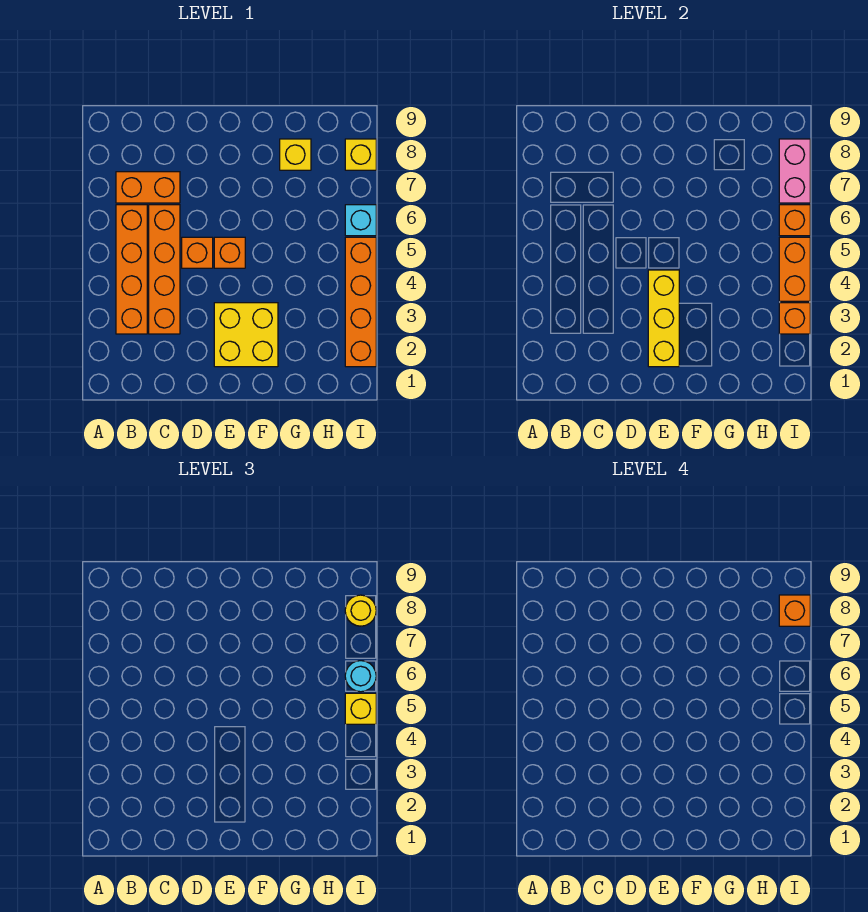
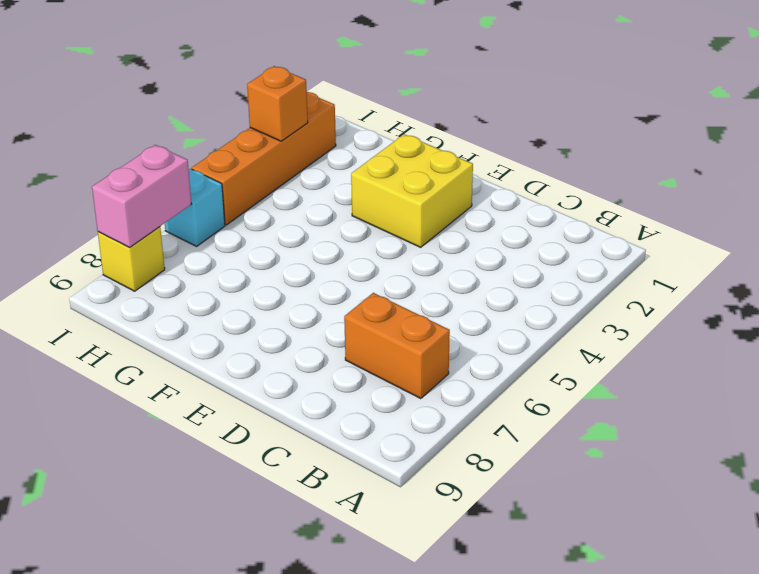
none -> orange 1x4 brick [116,205,147,334]
none -> orange 1x4 brick [149,205,180,334]
none -> orange 1x1 brick [182,237,213,268]

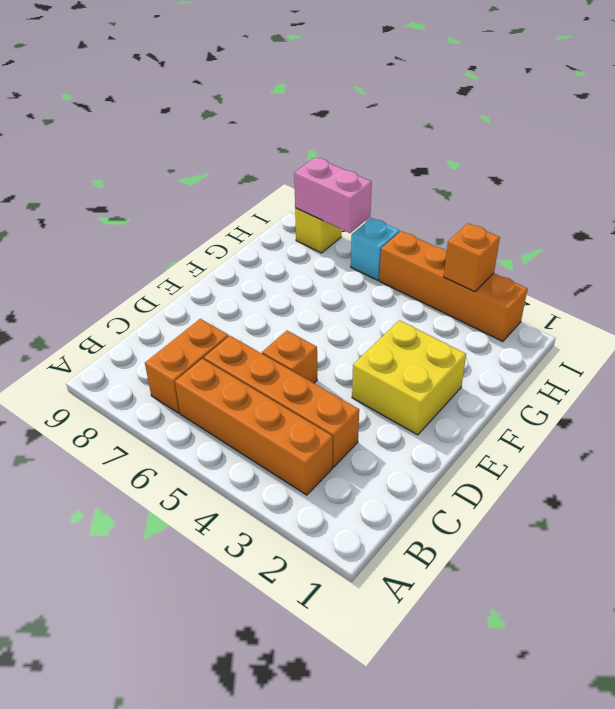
none -> orange 1x1 brick [214,237,245,268]
none -> yellow 1x1 brick [280,139,311,170]
none -> yellow 1x3 brick [648,270,679,367]

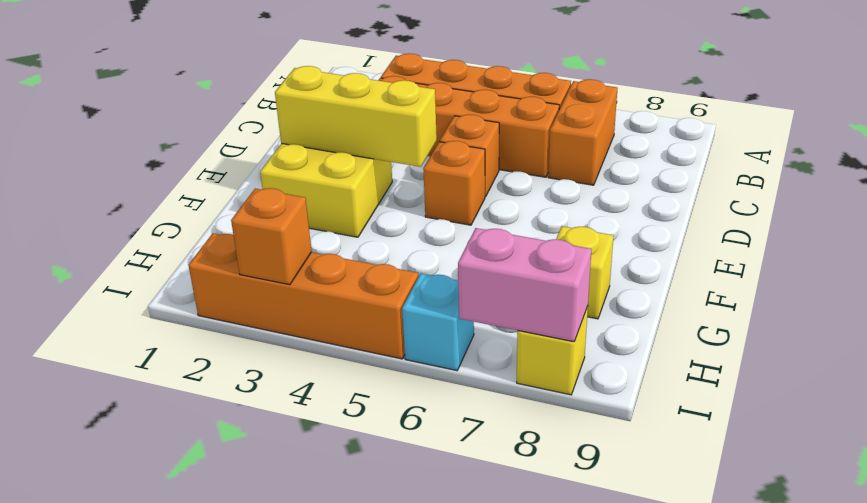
none -> orange 1x2 brick [779,237,810,301]
none -> orange 1x1 brick [779,205,810,236]
none -> yellow 1x1 brick [345,693,376,724]

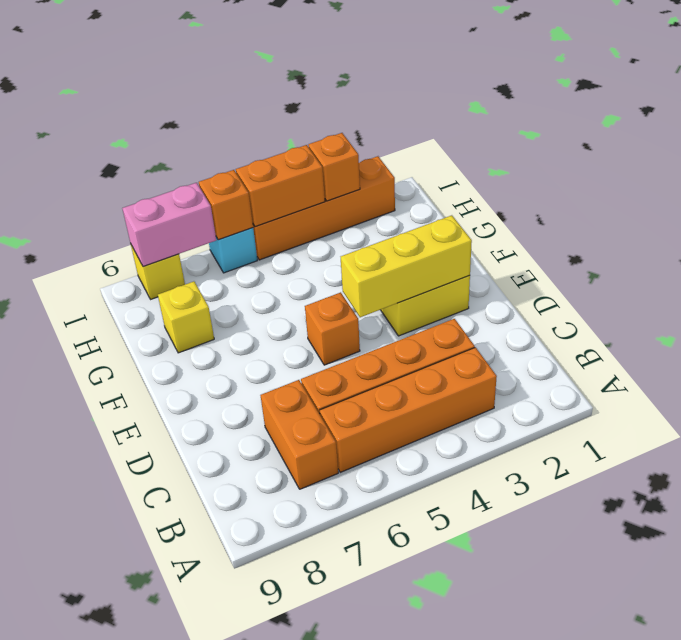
none -> orange 1x1 brick [182,237,213,268]
none -> yellow 1x1 brick [345,693,376,724]
none -> cyan 1x1 round brick [345,661,376,692]

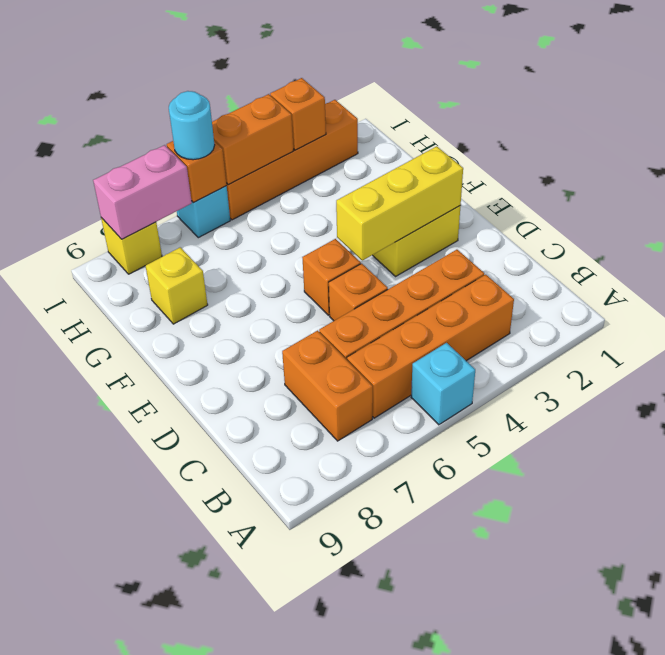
cyan 1x1 brick [411,343,475,425] -> none
none -> yellow 1x1 brick [345,693,376,724]
none -> yellow 1x1 round brick [345,595,376,626]
none -> orange 1x1 brick [779,595,810,626]

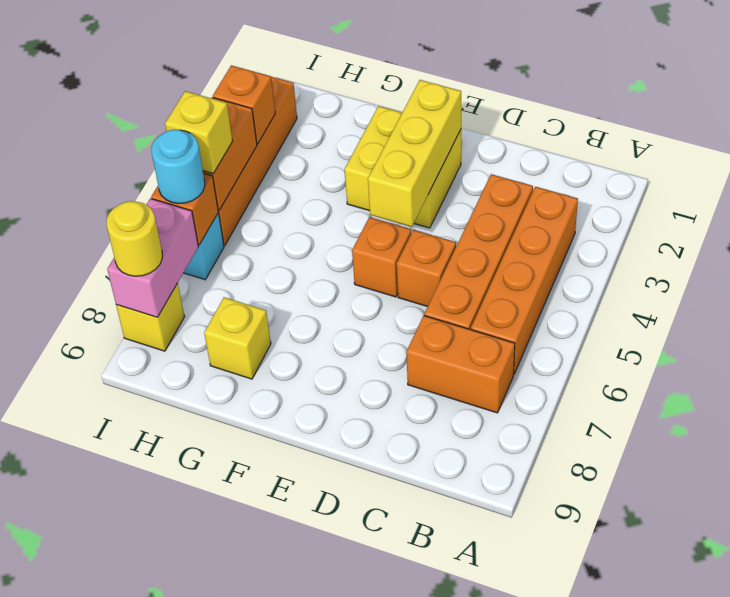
none -> orange 1x1 brick [779,595,810,626]

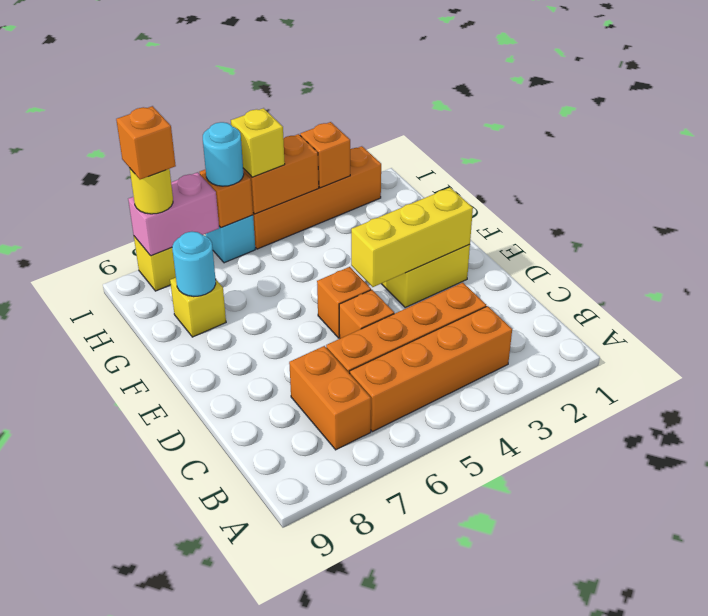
cyan 1x1 round brick [172,232,216,297] -> none

